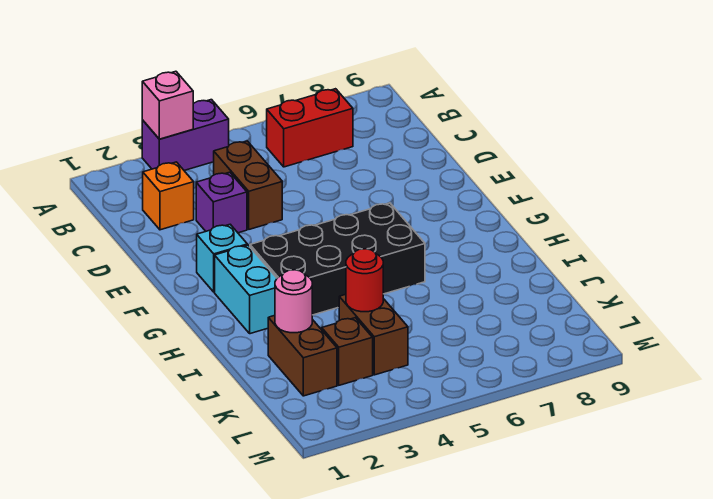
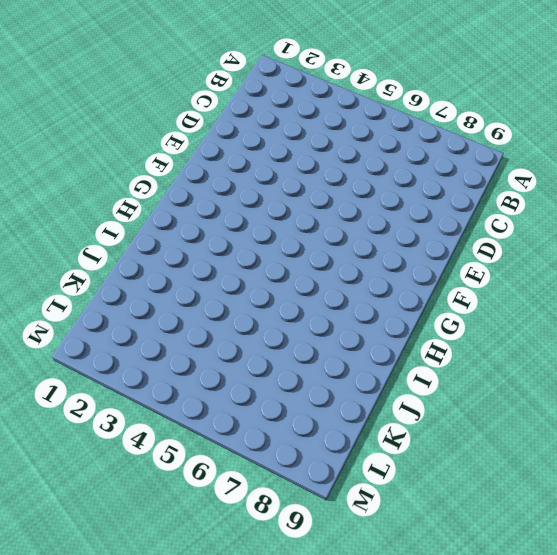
none -> purple 1x2 brick [142,100,229,171]
none -> red 1x2 brick [267,89,353,167]
none -> orange 1x1 brick [143,162,194,230]

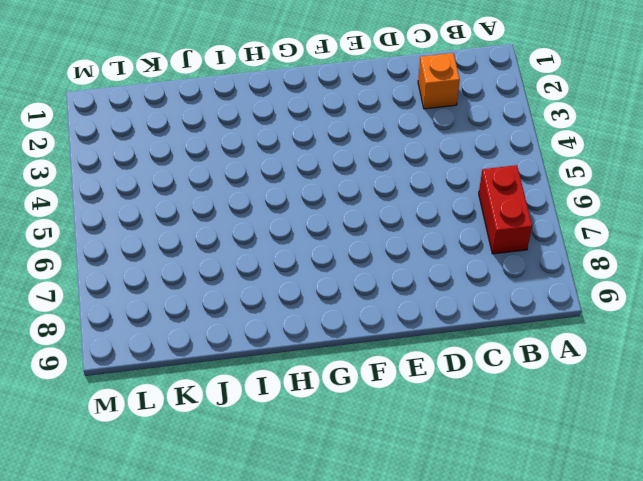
none -> purple 1x2 brick [142,100,229,171]
none -> brown 1x2 brick [214,141,282,229]
none -> purple 1x1 brick [196,172,247,233]

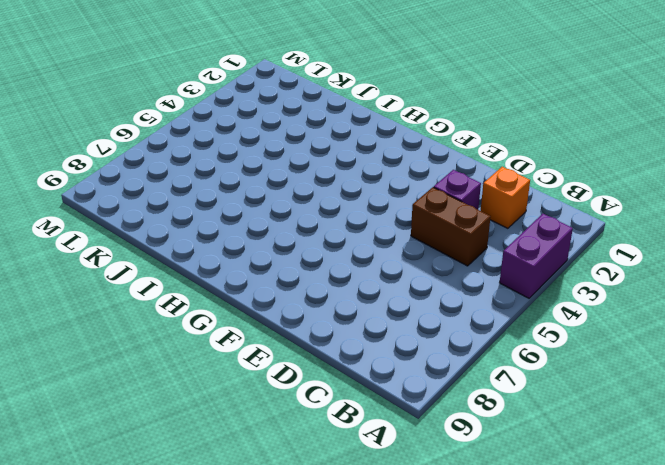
none -> red 1x2 brick [267,89,353,167]
none -> cyan 1x1 brick [197,224,247,292]
none -> cyan 1x2 brick [215,245,277,334]

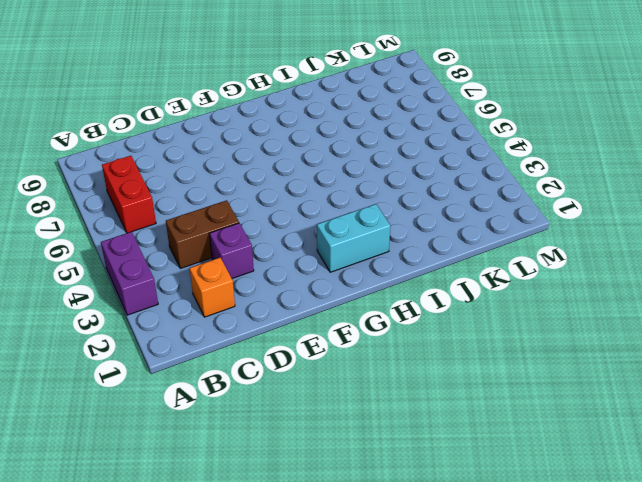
none -> cyan 1x1 brick [197,224,247,292]
none -> black 2x4 brick [250,203,425,315]
none -> brown 1x2 brick [268,316,337,396]

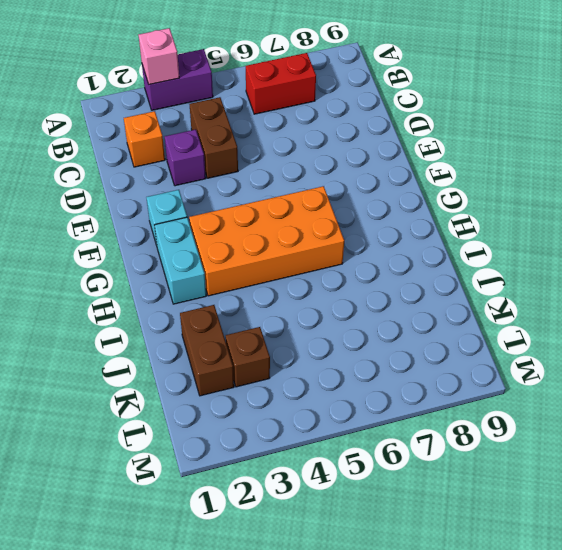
orange 2x4 brick [189,186,344,296] -> black 2x4 brick [250,203,425,315]
none -> brown 1x2 brick [339,294,408,375]
none -> pink 1x1 round brick [275,270,312,333]
none -> red 1x1 round brick [346,249,383,312]

